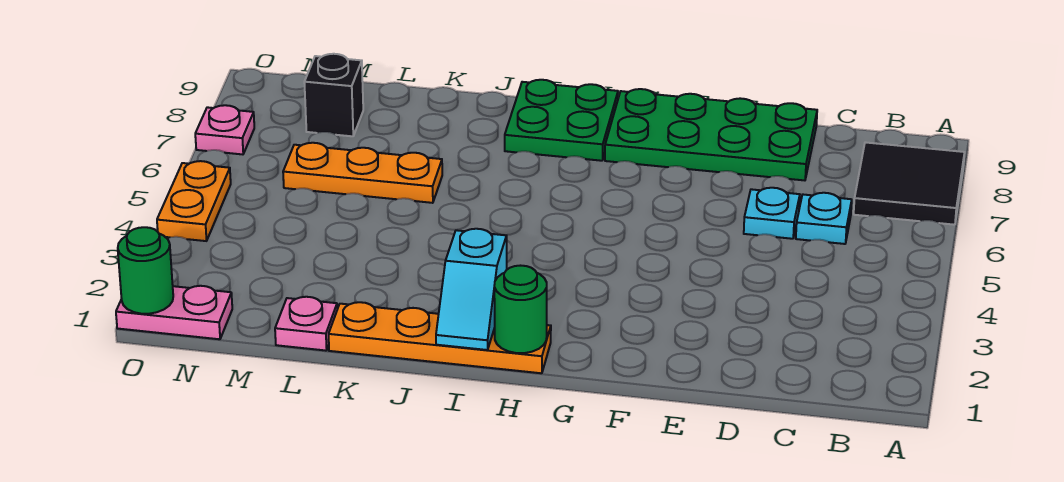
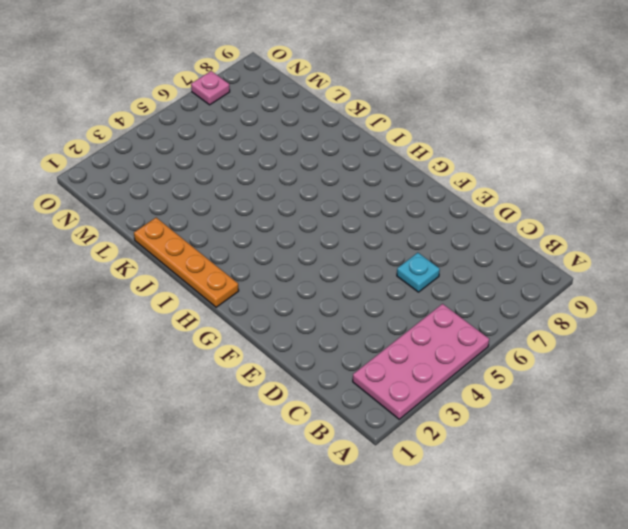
pink 2x4 plate [353,304,489,419] -> none
none -> black 2x2 tile [854,142,965,225]
none -> cyan 1x1 plate [796,193,852,244]
none -> green 2x4 plate [605,89,817,180]

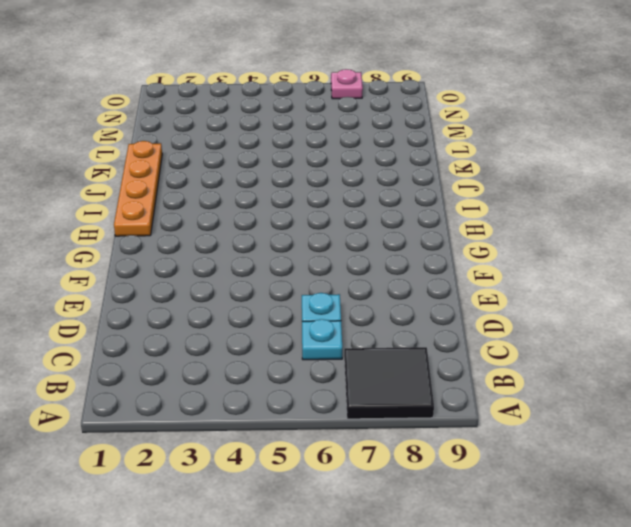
none -> green 2x4 plate [605,89,817,180]
none -> green 2x2 plate [505,80,618,161]
none -> orange 1x3 plate [283,143,442,203]

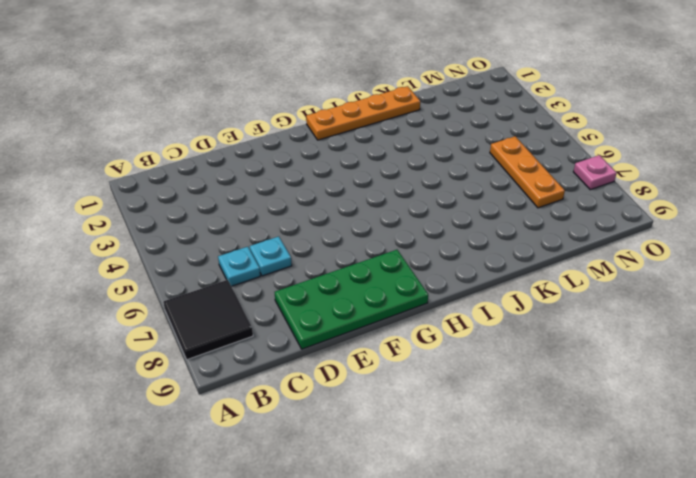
orange 1x3 plate [490,136,565,208] -> orange 1x3 plate turned to [283,143,442,203]
none -> green 2x2 plate [505,80,618,161]
none -> pink 1x1 plate [275,297,337,351]
none -> black 1x1 brick [304,54,363,136]

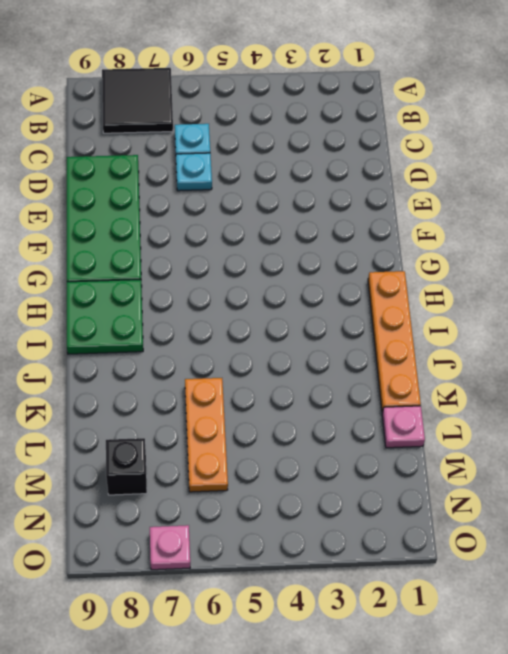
none -> pink 1x2 plate [116,286,232,339]
none -> orange 1x2 plate [157,161,231,241]
none -> green 1x1 round brick [494,266,547,353]

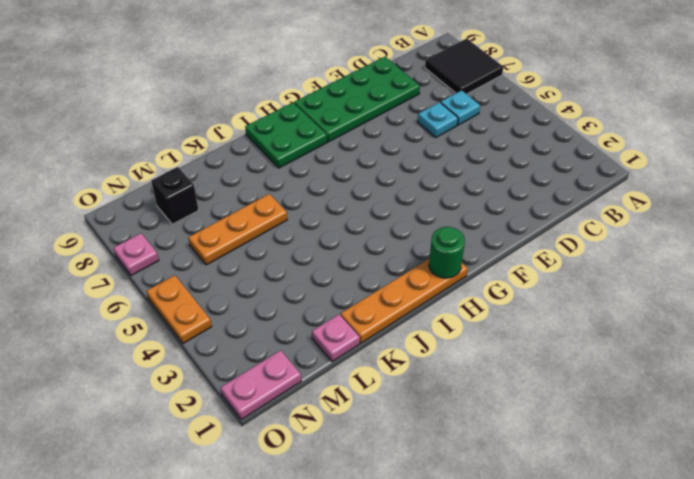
none -> cyan 1x2 slope [436,229,507,350]
none -> green 1x1 round brick [118,227,173,314]

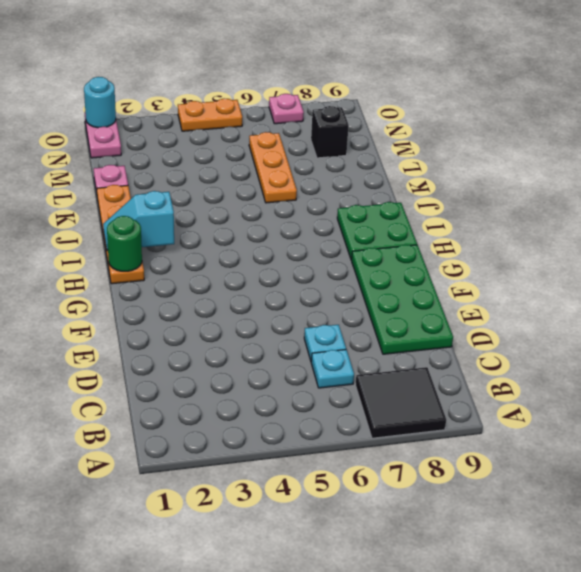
cyan 1x1 round brick [84,77,116,128] -> green 1x1 round brick [118,227,173,314]

